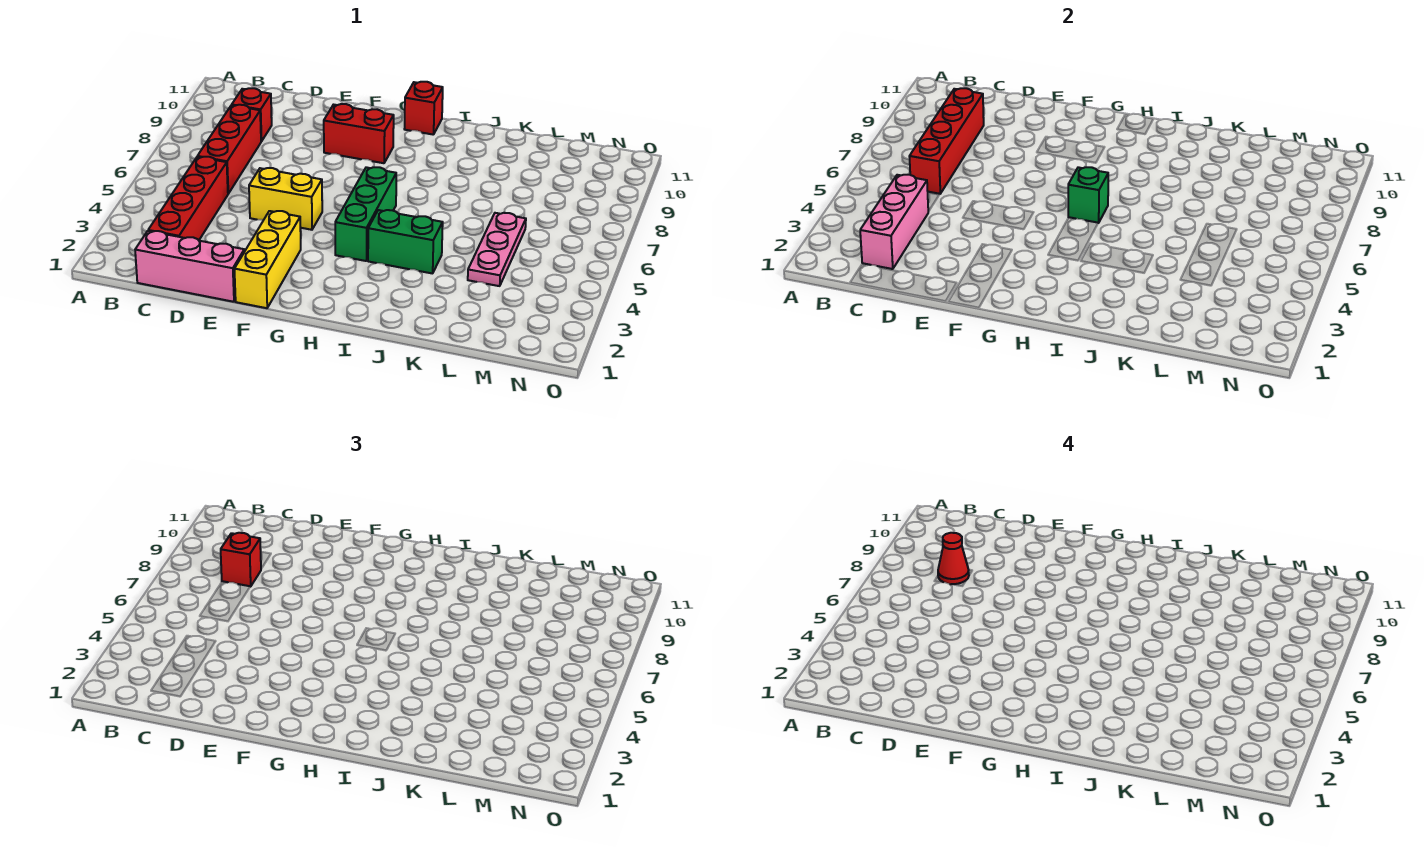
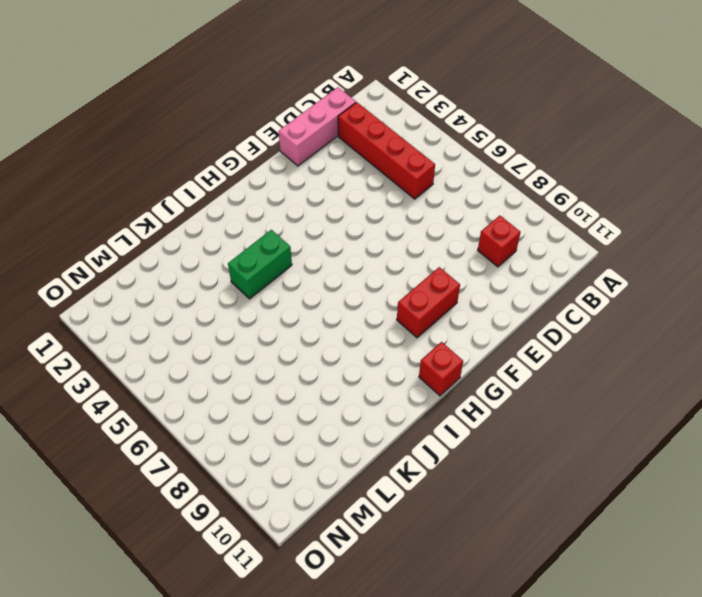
none -> red 1x3 brick [197,105,261,194]
none -> yellow 1x2 brick [249,168,322,230]
none -> yellow 1x3 brick [234,211,301,308]

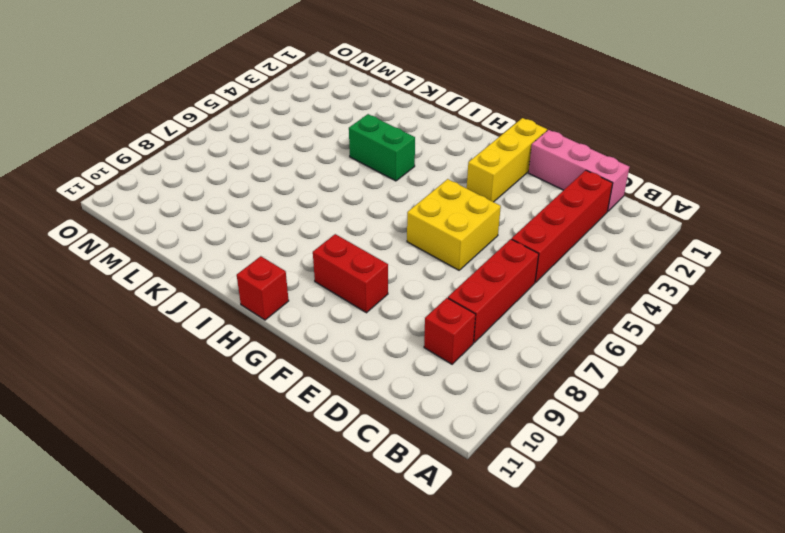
yellow 2x2 brick [407,179,501,270] -> yellow 1x2 brick [249,168,322,230]
none -> green 1x3 brick [335,167,396,261]
none -> pink 1x3 plate [468,213,526,286]
none -> pink 1x3 brick [860,175,929,269]

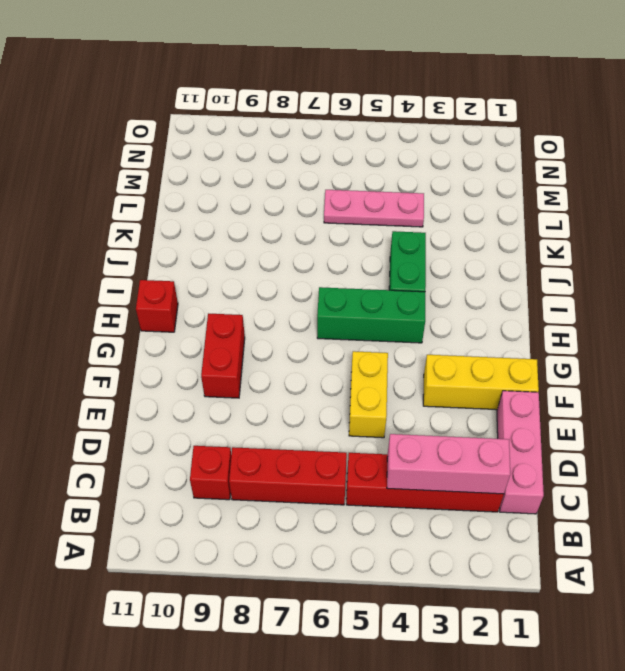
none -> red 1x4 brick [909,88,984,194]
none -> green 1x1 brick [1068,167,1108,223]
none -> red 1x1 brick [221,533,261,587]

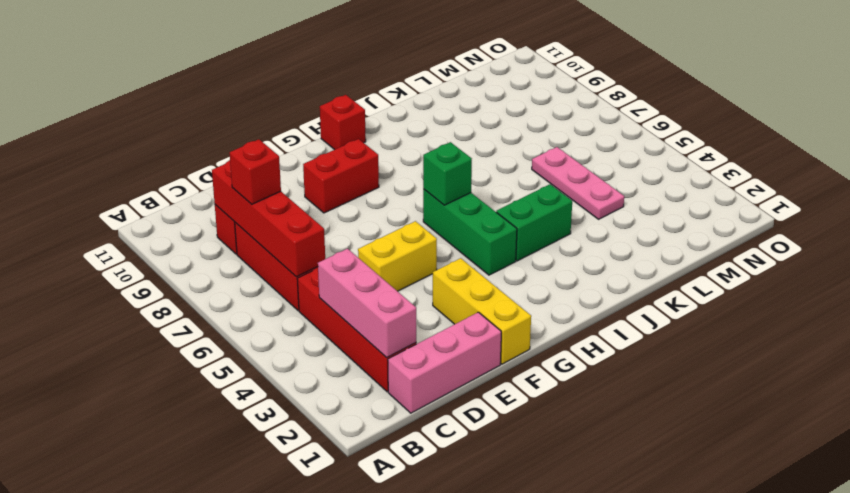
none -> red 1x1 cone [938,533,969,584]

